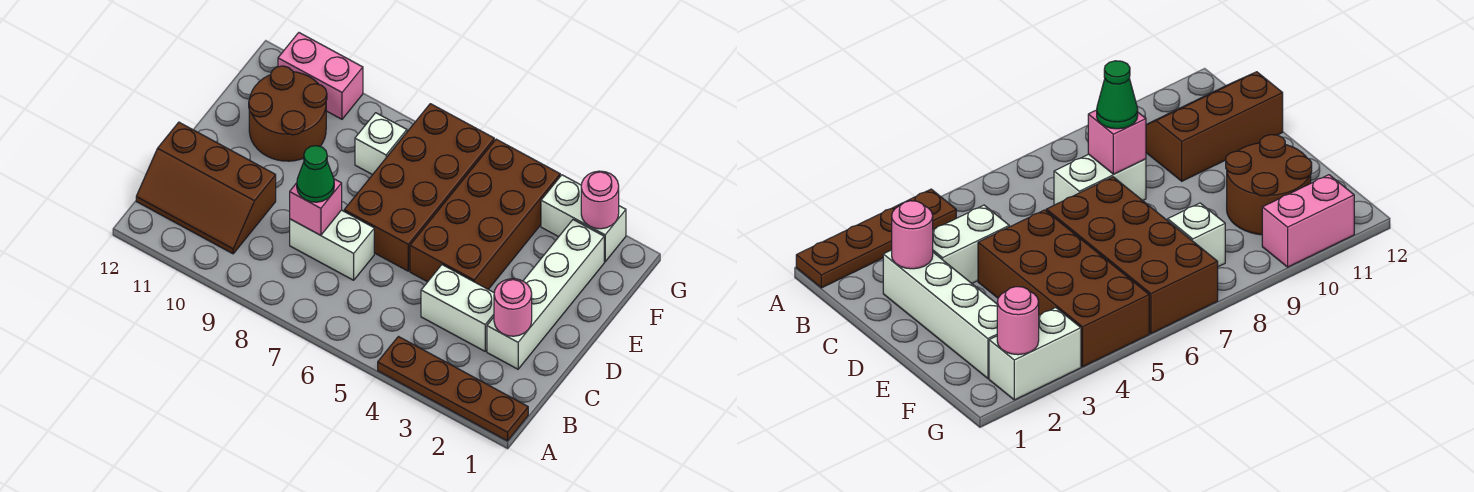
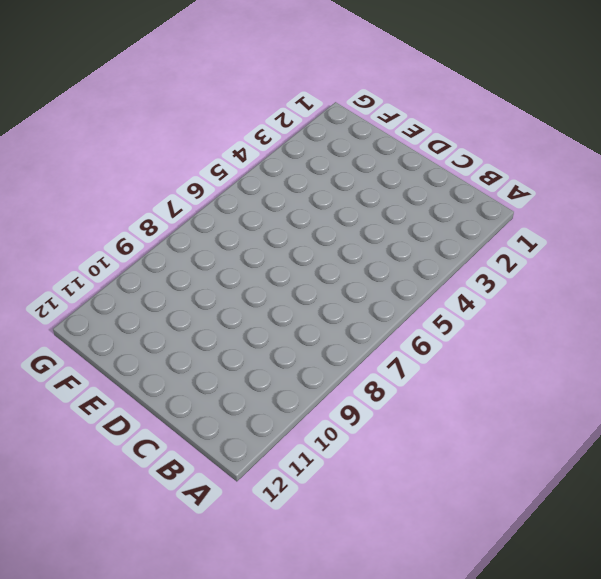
none -> brown 1x4 plate [378,337,528,441]
none -> brown 2x3 slope [136,122,276,254]
none -> white 1x4 brick [487,220,604,369]

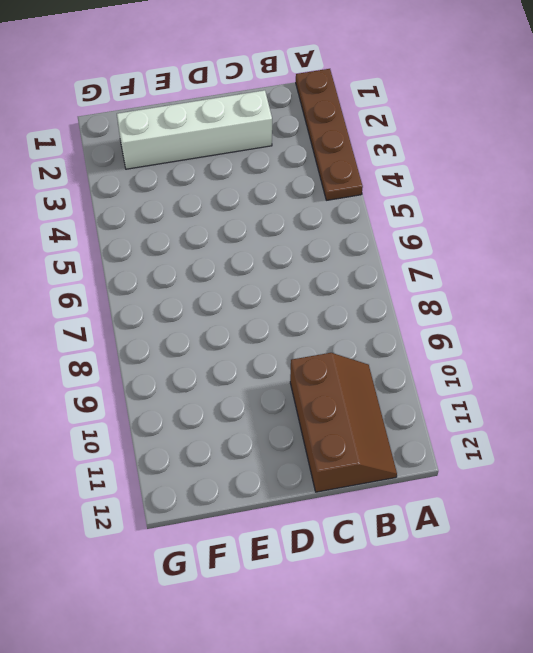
none -> white 1x2 brick [421,265,494,351]
none -> white 1x2 brick [290,210,374,280]
none -> brown 2x4 brick [410,139,560,289]

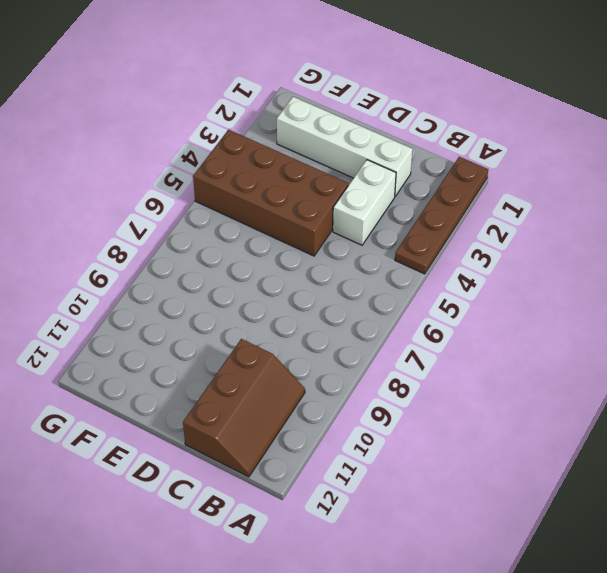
none -> white 1x2 brick [290,210,374,280]
none -> brown 2x4 brick [344,104,494,271]
none -> brown 2x2 round brick [249,66,327,161]

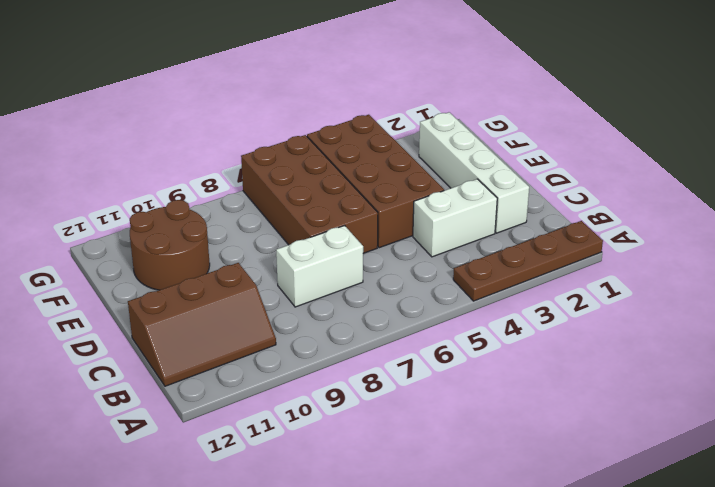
none -> white 1x1 brick [355,113,407,175]
none -> white 1x2 brick [541,175,626,262]
none -> pink 1x2 brick [278,33,363,119]

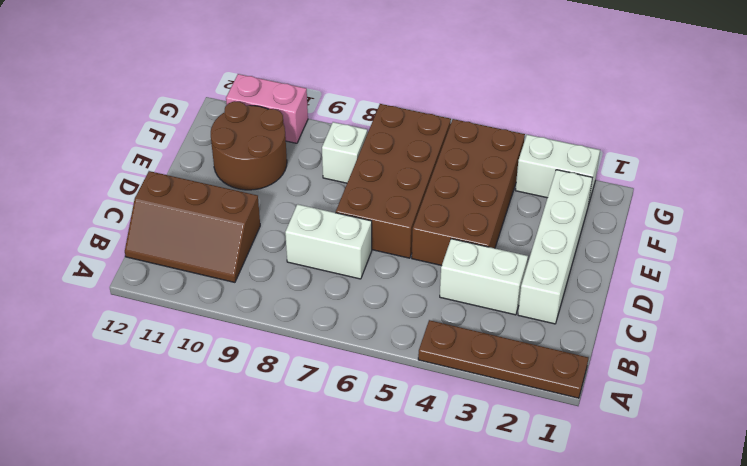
none -> pink 1x1 round brick [494,279,532,336]
none -> pink 1x1 brick [290,179,342,235]
none -> pink 1x1 round brick [581,171,619,229]

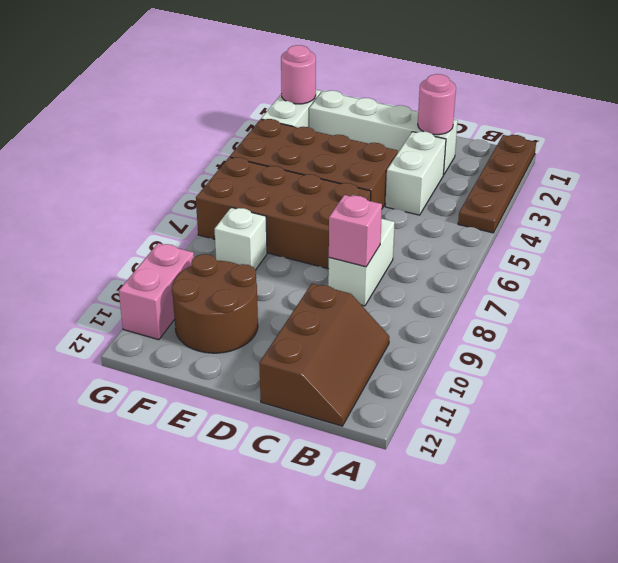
none -> green 1x1 cone [297,146,334,202]

